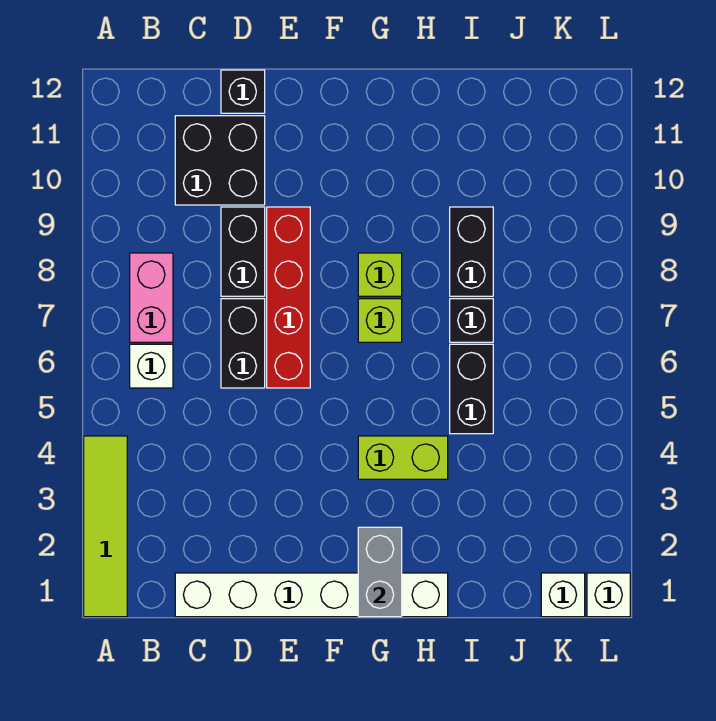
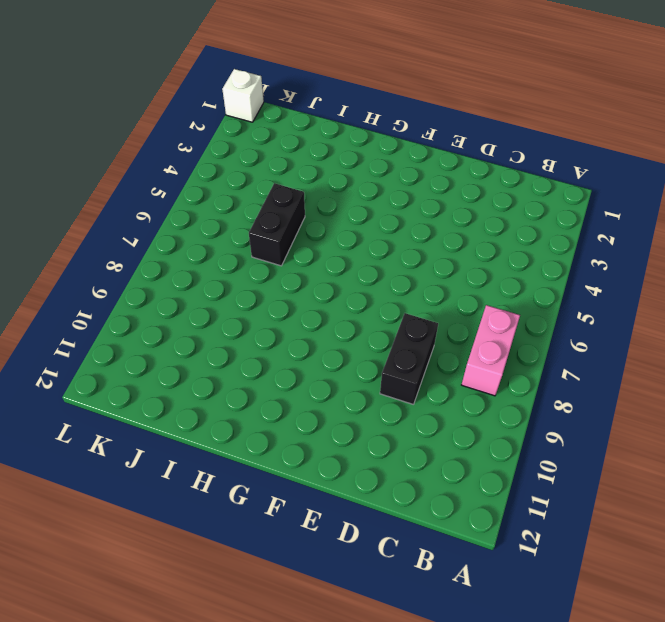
none -> lime 1x4 tile [84,436,127,617]
none -> white 1x1 brick [130,344,173,388]
none -> white 1x6 brick [175,573,448,617]

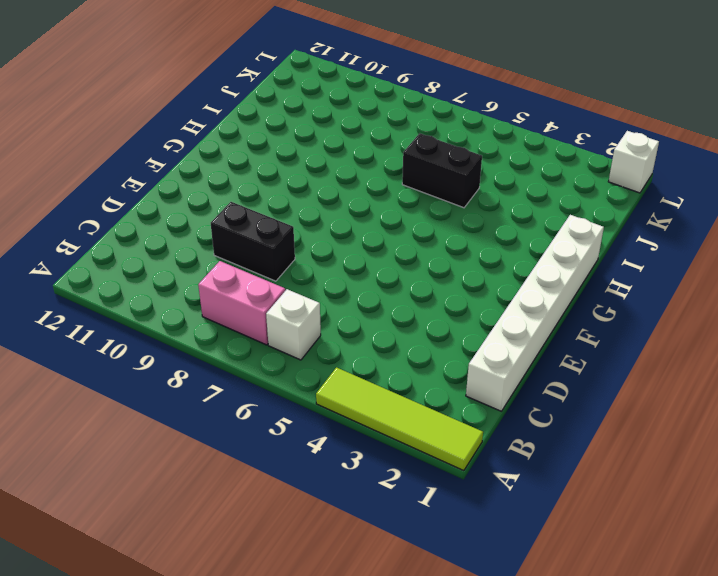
none -> black 2x2 brick [175,116,265,205]
none -> black 1x2 brick [221,299,265,388]
none -> black 1x1 brick [221,70,265,113]

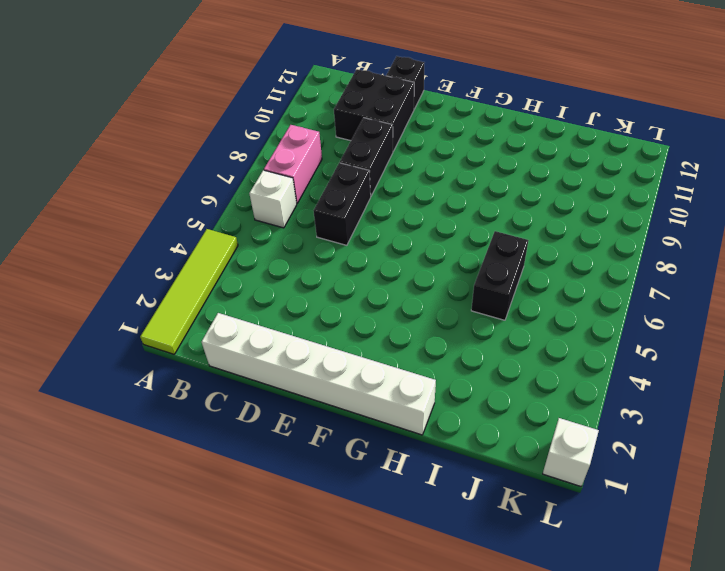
none -> red 1x4 brick [267,207,310,388]
none -> lime 1x2 brick [358,436,448,479]
none -> lime 1x1 brick [358,299,402,342]

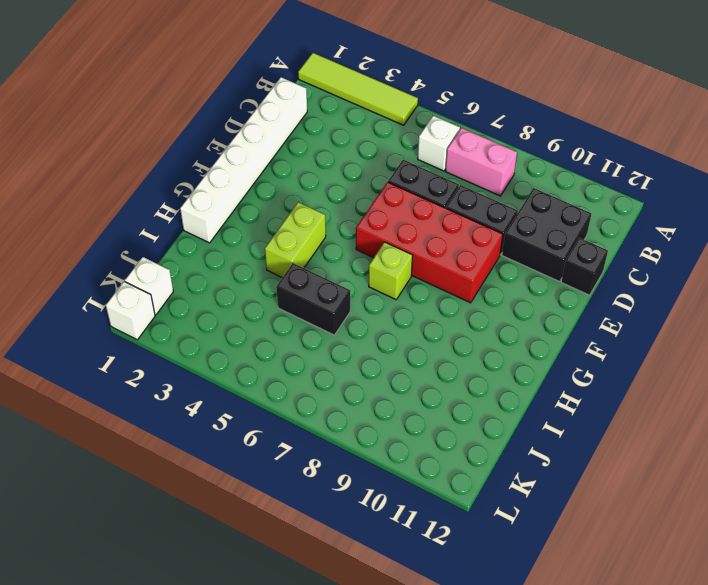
red 2x4 brick [356,182,503,303] -> red 1x4 brick [267,207,310,388]
none -> lime 1x1 brick [358,253,402,296]
none -> black 1x1 brick [450,299,493,342]
none -> black 1x2 brick [450,207,493,296]

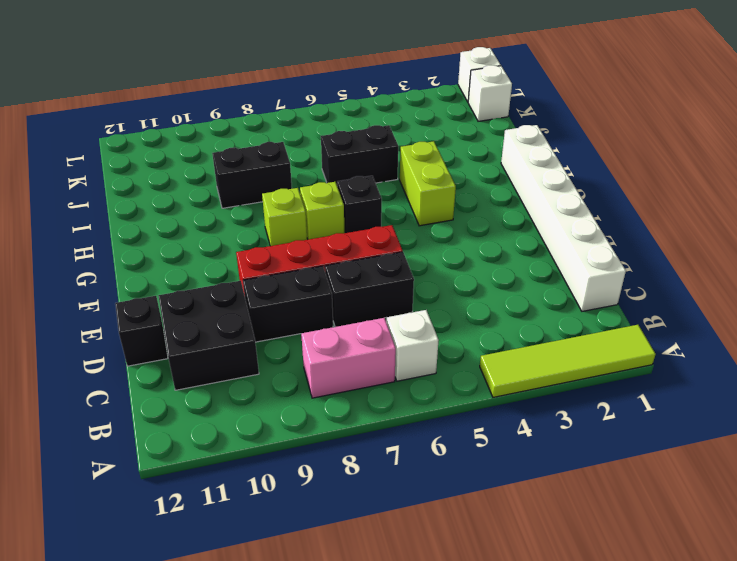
black 1x1 brick [337,176,382,233] -> black 1x1 brick moved to [450,299,493,342]
none -> grey 1x2 brick [358,527,402,617]

